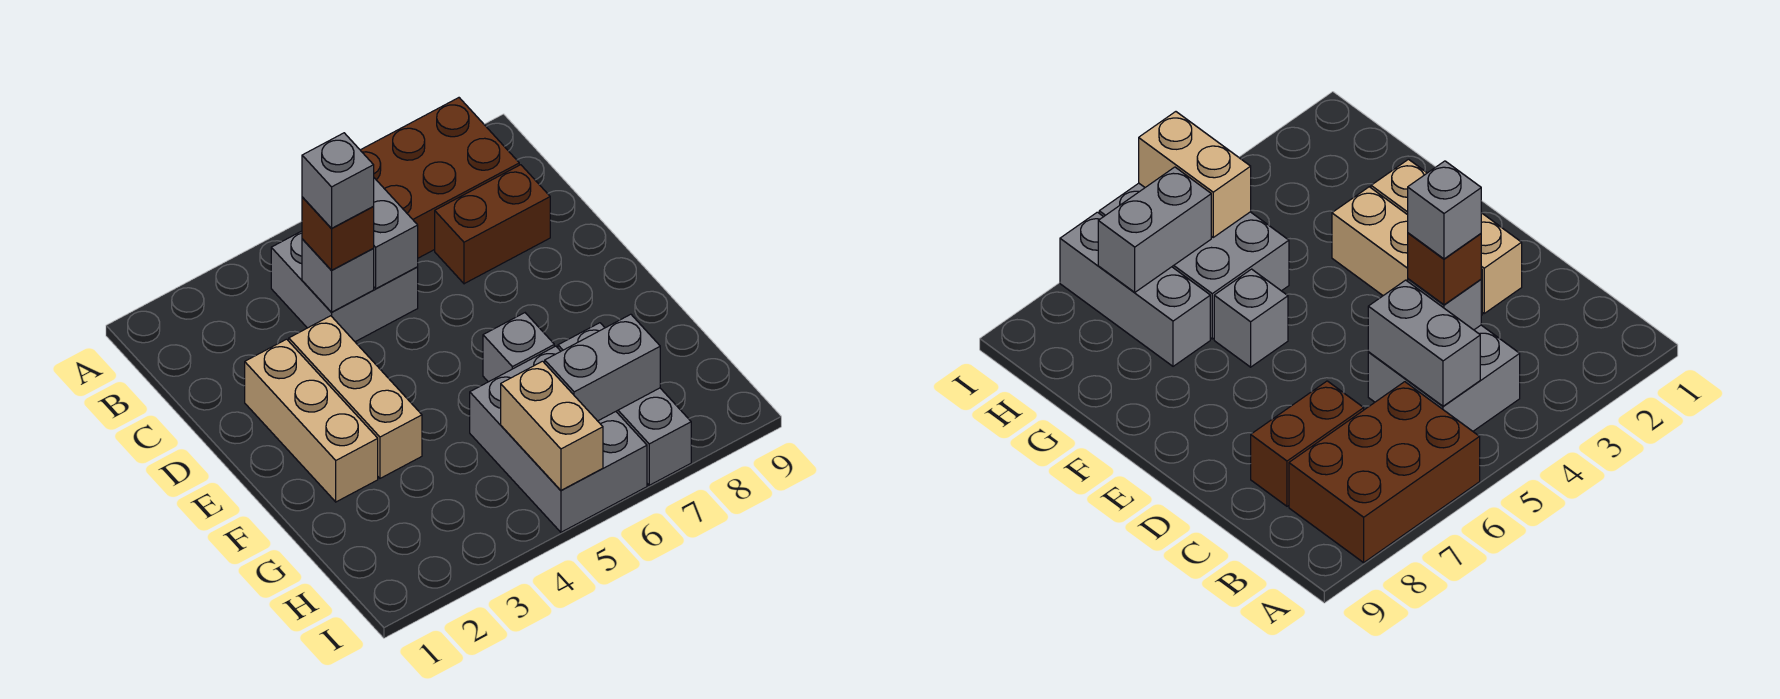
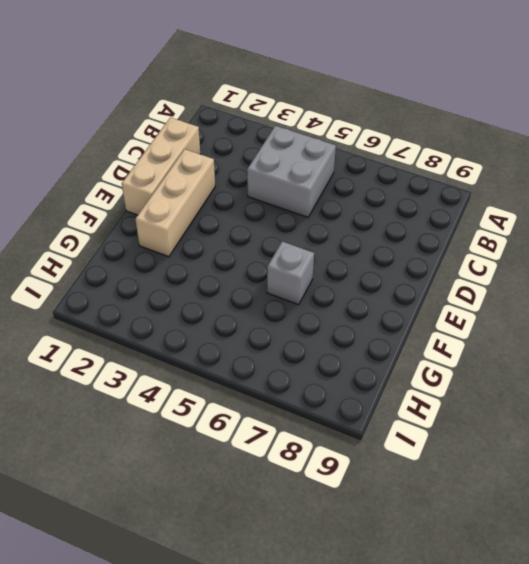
tan 1x3 brick [122,117,200,215] -> tan 1x3 brick moved to [289,316,422,478]
none -> brown 2x3 brick [361,98,519,258]
none -> brown 1x2 brick [435,165,550,284]
none -> grey 2x3 brick [470,346,647,532]

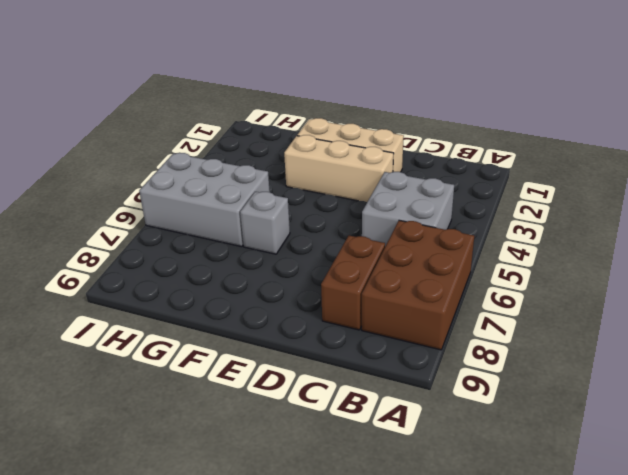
none -> grey 1x3 brick [558,323,691,485]
none -> grey 1x2 brick [373,178,418,289]
none -> grey 1x1 brick [302,239,374,312]

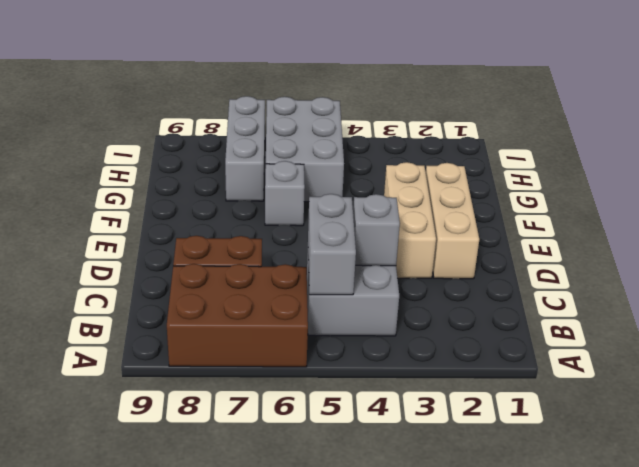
none -> tan 1x2 brick [501,361,603,490]
none -> grey 1x2 brick [545,314,660,421]
none -> brown 1x1 brick [302,197,374,270]

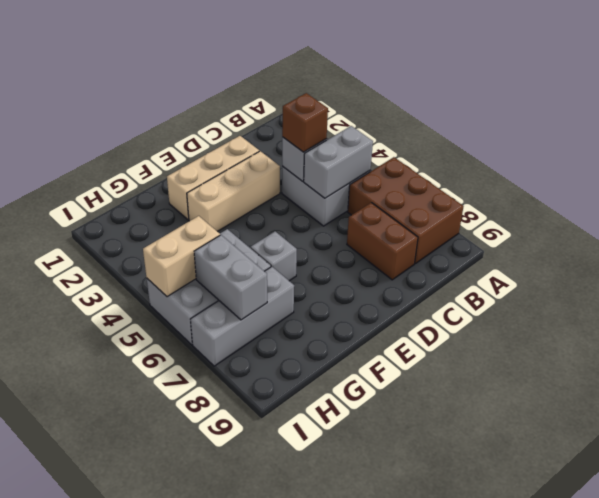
none -> grey 1x1 brick [302,133,374,228]

